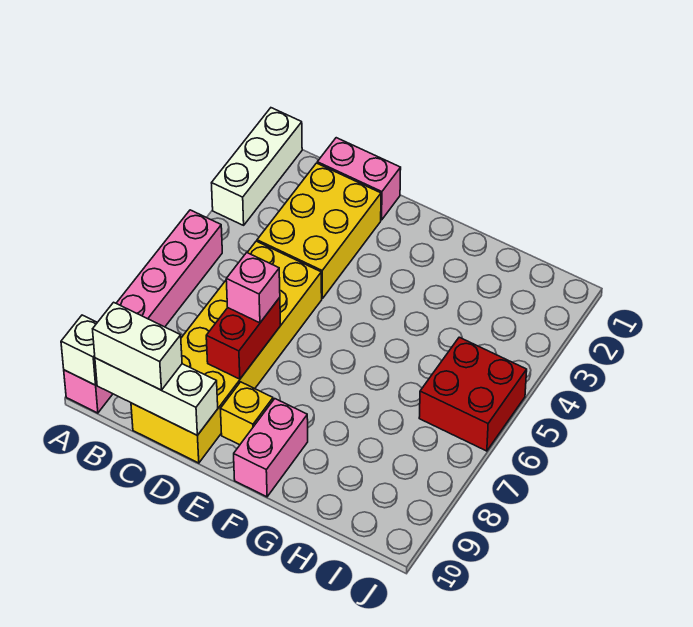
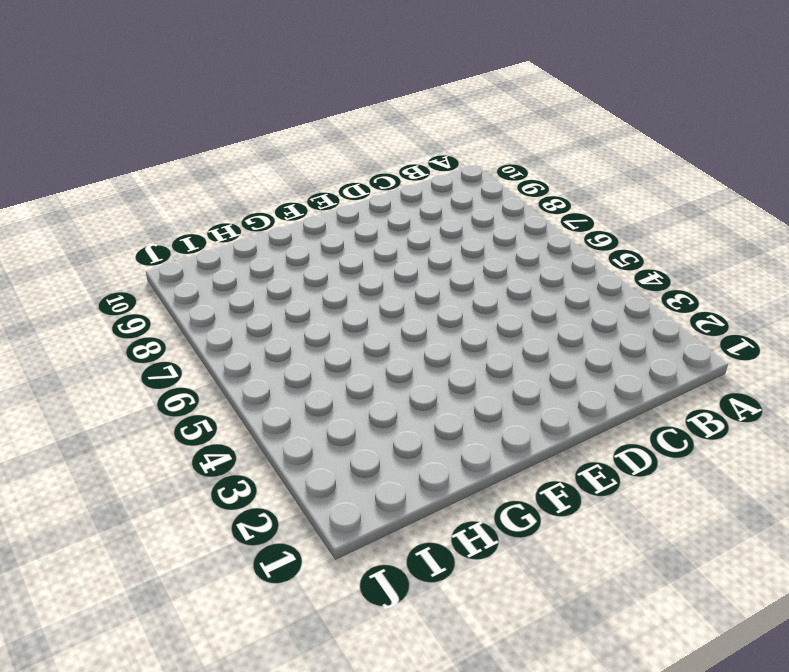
none -> white 1x3 brick [212,108,302,225]
none -> pink 1x6 brick [64,210,222,413]
none -> pink 1x2 brick [317,138,401,220]

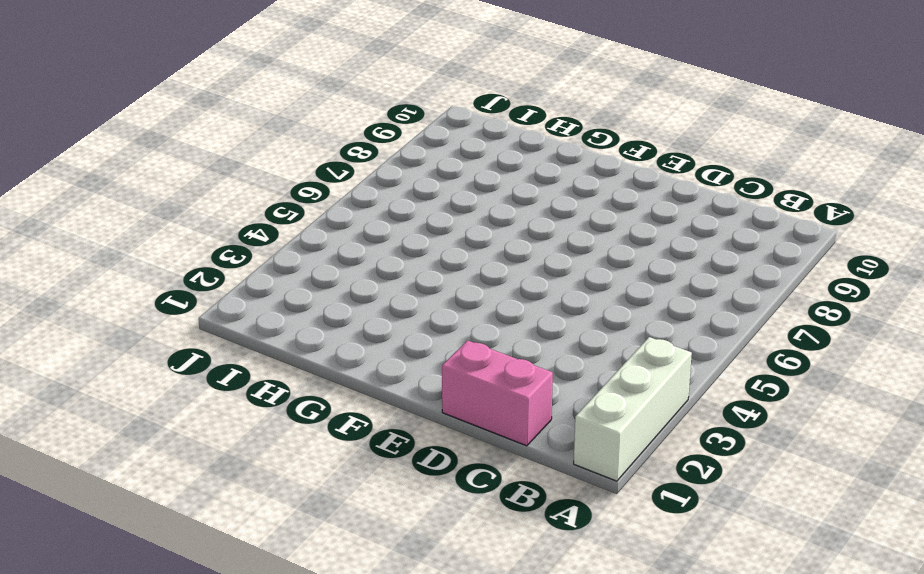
none -> pink 1x6 brick [64,210,222,413]
none -> yellow 2x3 brick [257,163,381,299]
none -> yellow 2x6 brick [131,241,322,463]

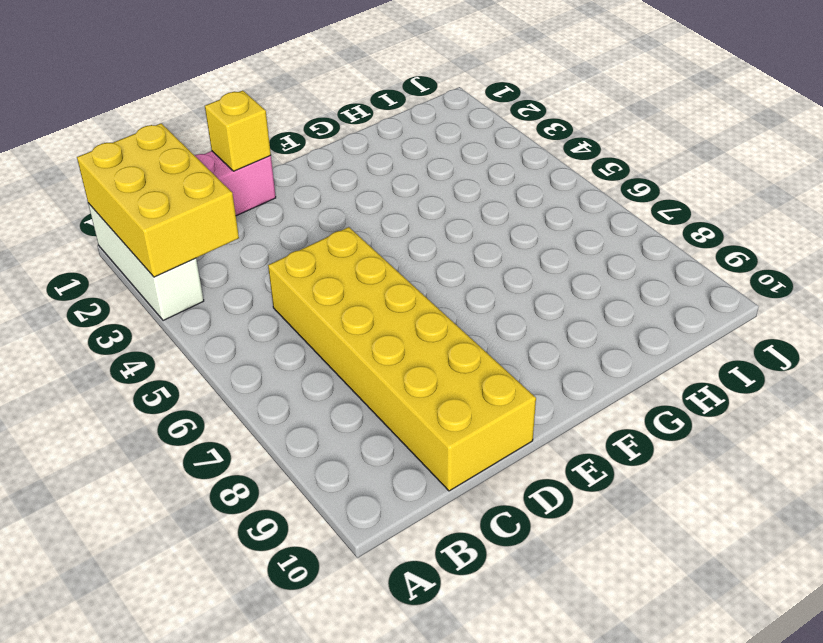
yellow 2x3 brick [77,123,239,277] -> yellow 2x3 brick moved to [257,163,381,299]
yellow 1x1 brick [205,90,271,171] -> yellow 1x1 brick moved to [221,382,273,445]
none -> pink 1x6 brick [64,210,222,413]
none -> pink 1x2 brick [234,399,308,497]
none -> red 2x2 brick [419,337,527,451]

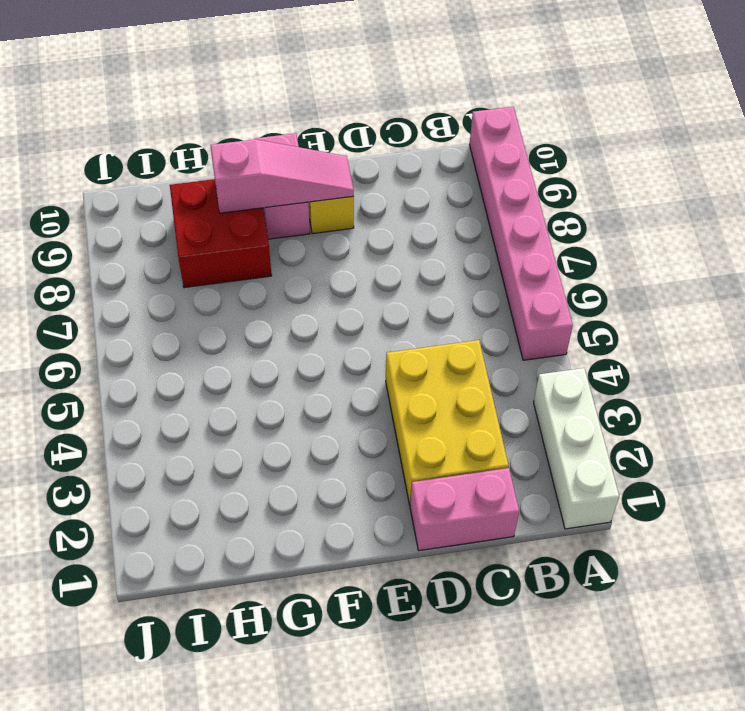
pink 1x3 slope [210,139,354,213] -> none
red 2x2 brick [170,179,272,288] -> red 2x2 brick moved to [419,337,527,451]
none -> yellow 2x6 brick [131,241,322,463]
none -> white 1x1 brick [61,315,97,385]
none -> white 1x3 brick [95,358,218,435]

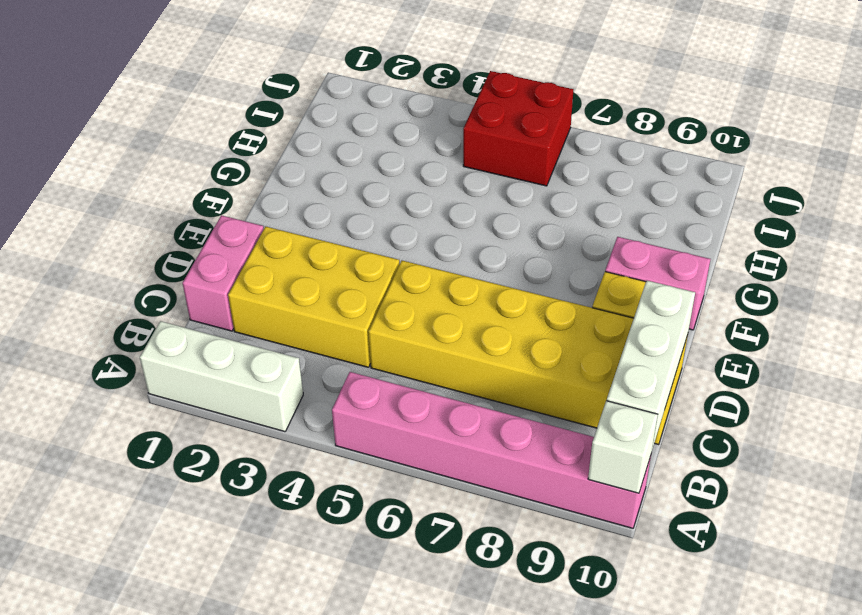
none -> red 1x2 brick [206,298,281,379]
none -> white 1x2 brick [93,302,182,390]
none -> pink 1x1 brick [226,253,280,323]

